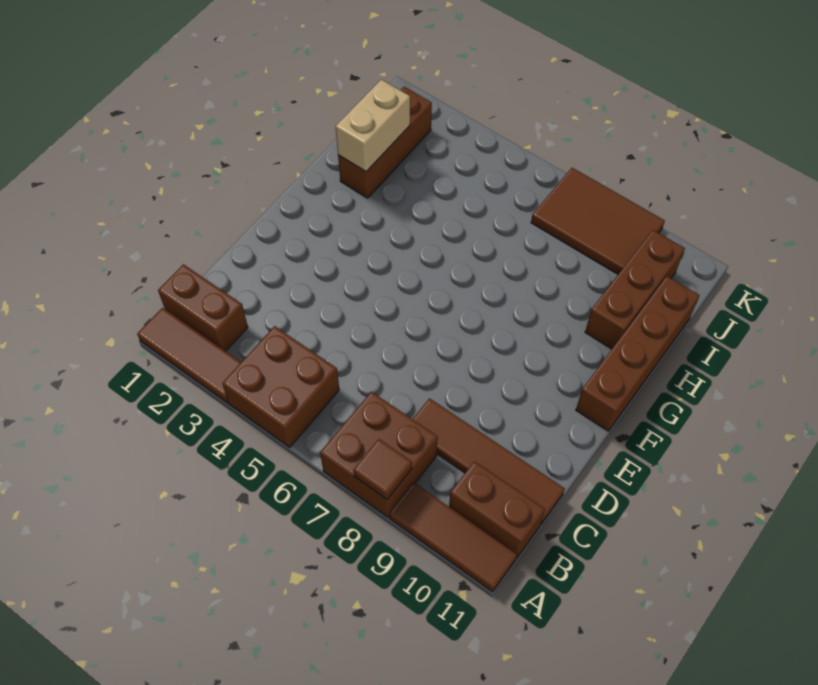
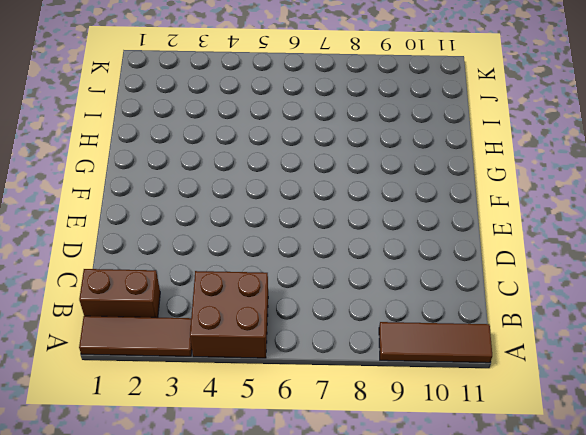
none -> brown 2x2 brick [320,392,438,517]
none -> brown 1x2 brick [449,461,545,557]
none -> brown 1x4 tile [413,398,565,525]

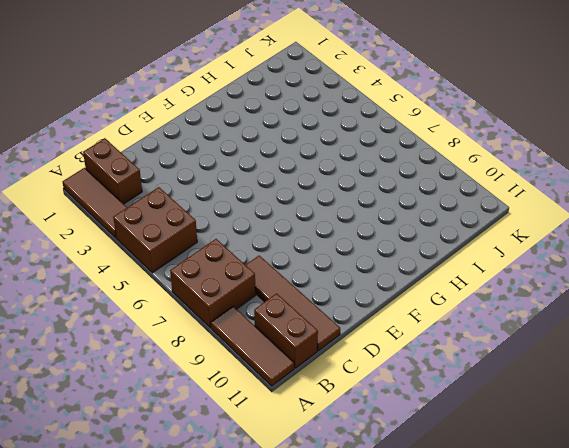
none -> brown 1x4 brick [576,276,700,431]
none -> brown 1x3 brick [338,87,432,198]
none -> brown 1x3 brick [585,230,685,349]

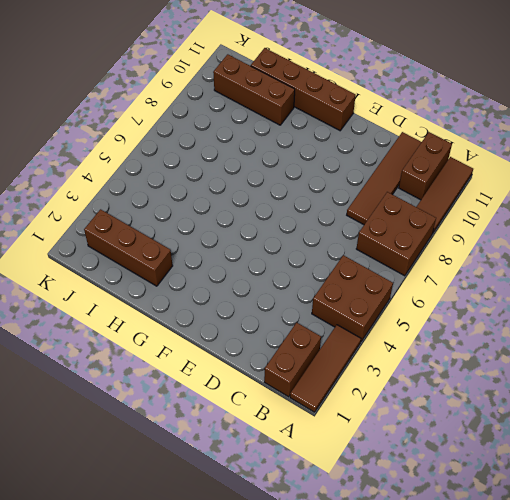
none -> brown 2x3 tile [531,168,665,274]
none -> brown 1x1 tile [353,439,412,499]
none -> tan 1x2 brick [336,80,410,171]

